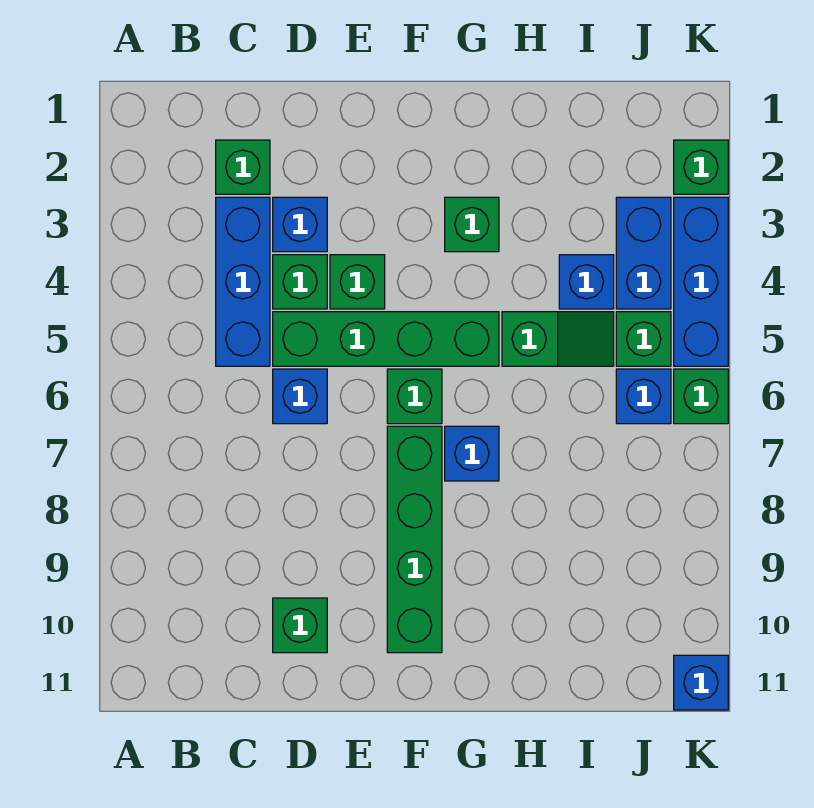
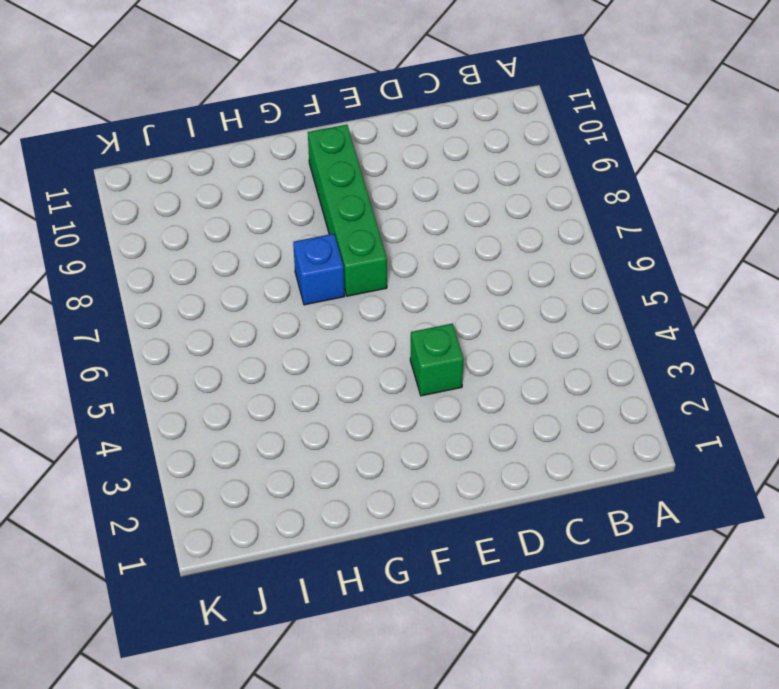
none -> green 1x1 brick [216,140,270,194]
none -> blue 1x3 brick [216,197,270,366]
none -> blue 1x1 brick [273,197,327,252]

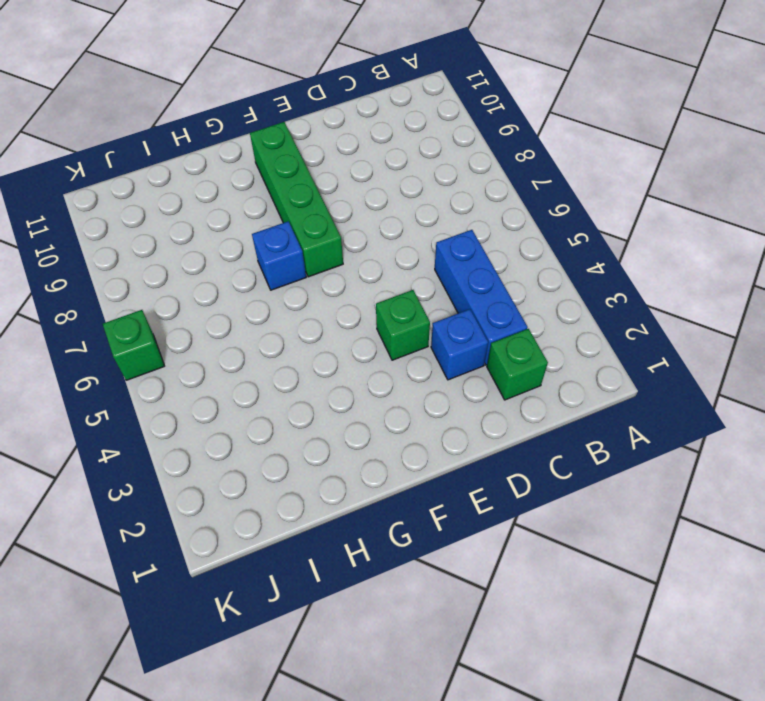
none -> green 1x1 brick [273,255,327,309]
none -> green 1x4 brick [273,312,499,366]
none -> blue 1x1 brick [273,369,327,424]

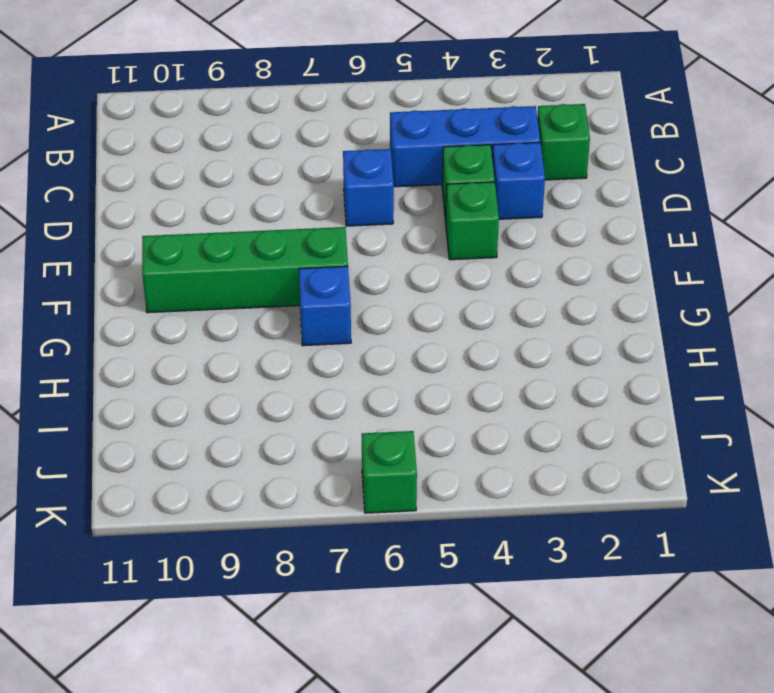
none -> green 1x4 brick [273,312,499,366]
none -> green 1x1 brick [273,598,327,653]
none -> green 1x1 brick [387,369,442,424]

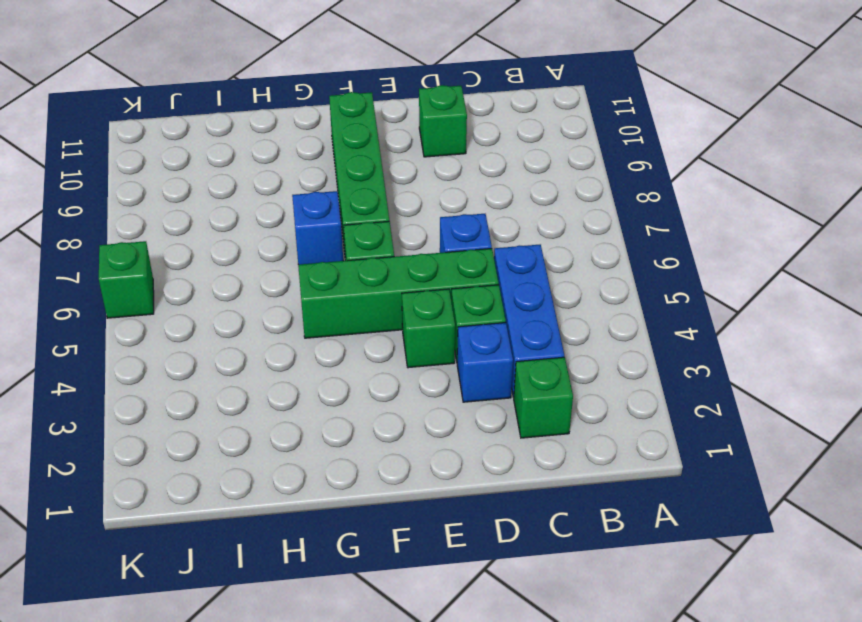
none -> green 1x1 brick [445,197,499,252]
none -> green 1x2 slope [502,312,614,366]
none -> blue 1x1 brick [559,255,614,309]

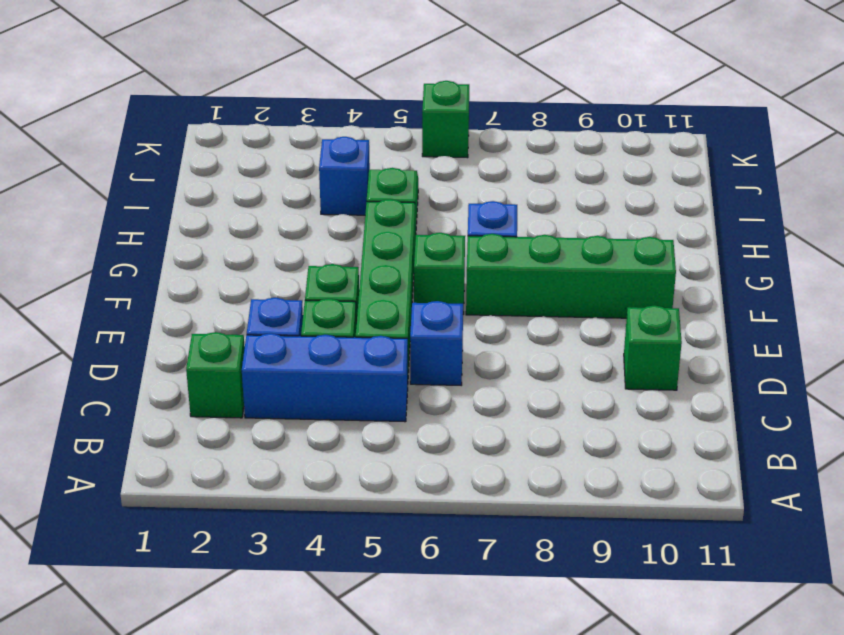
none -> green 1x1 brick [445,197,499,252]
none -> blue 1x2 brick [616,197,671,309]
none -> green 1x1 brick [616,312,671,366]

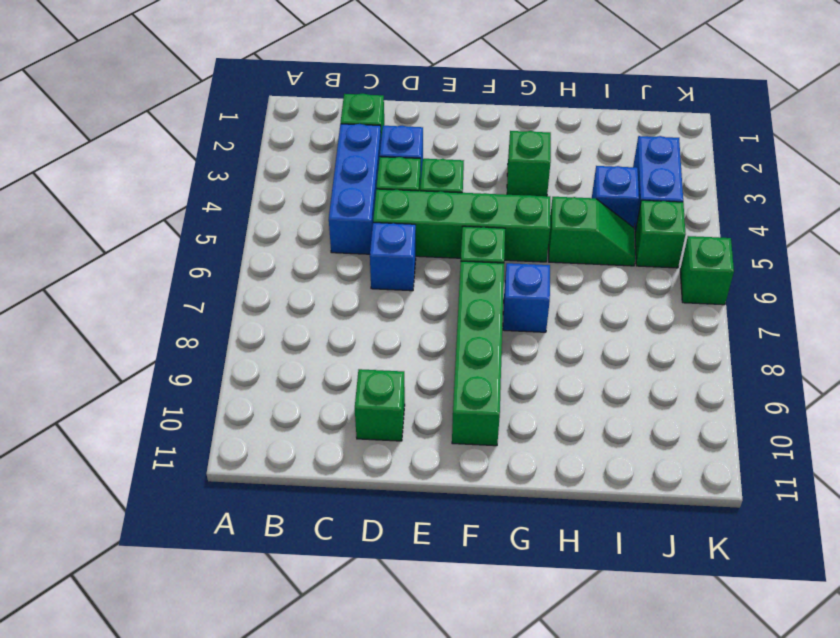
none -> blue 1x1 brick [616,369,671,424]
none -> green 1x1 brick [674,140,728,194]
none -> blue 1x3 brick [674,197,728,366]

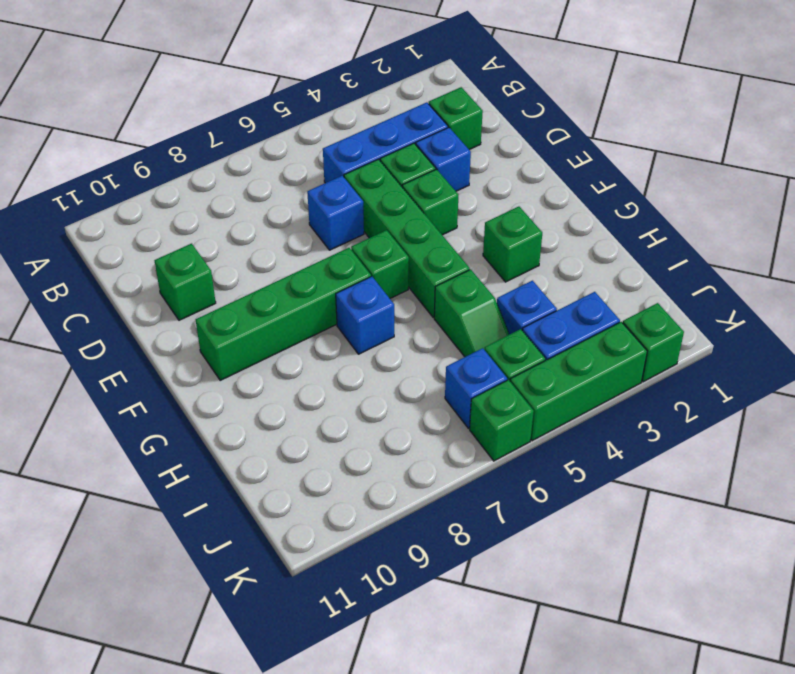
green 1x3 brick [510,322,647,441] -> blue 1x3 brick [674,197,728,366]
none -> blue 1x1 brick [674,655,728,710]

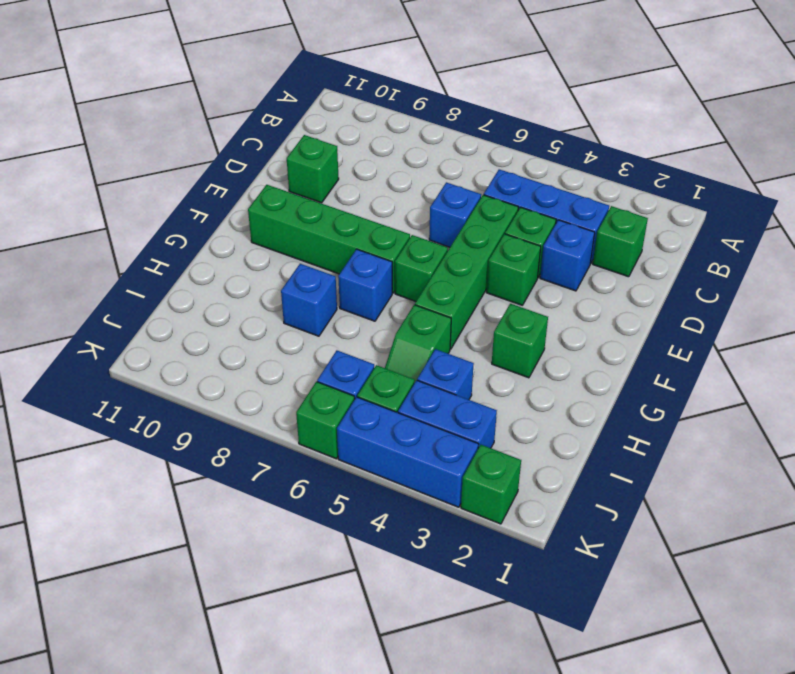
blue 1x1 brick [281,264,337,336] -> blue 1x1 brick moved to [674,655,728,710]

